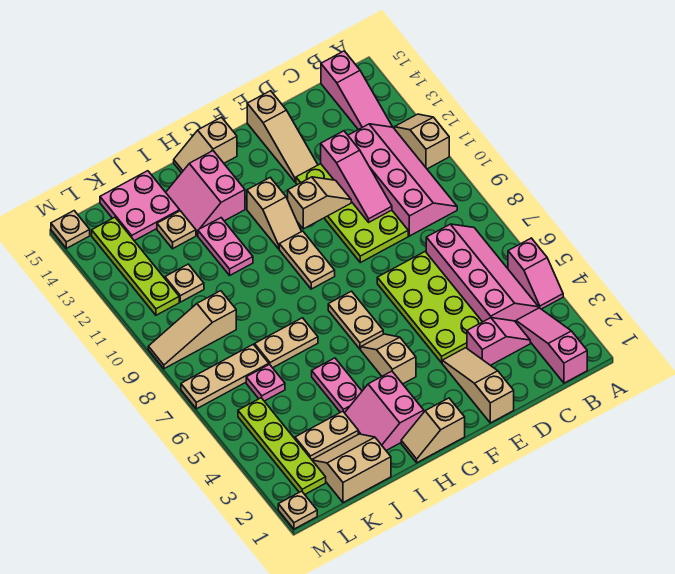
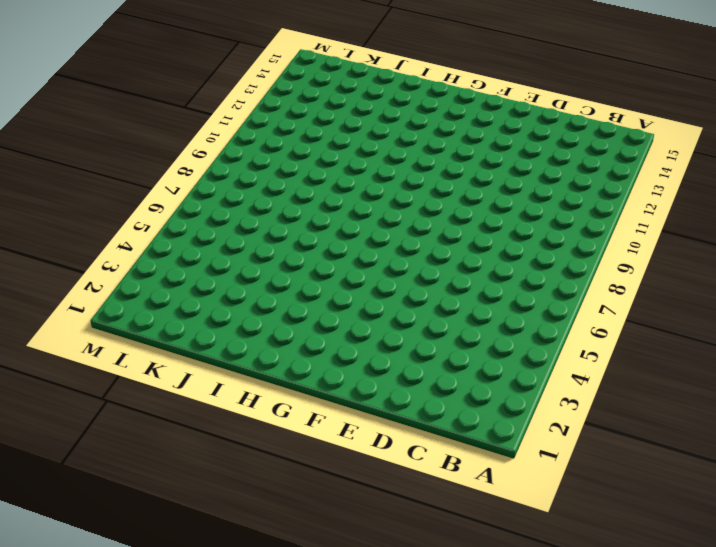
none -> pink 1x2 slope [508,238,563,309]
none -> tan 1x2 slope [394,114,449,169]
none -> pink 1x3 slope [516,308,587,383]
none -> pink 2x4 slope [426,224,539,322]

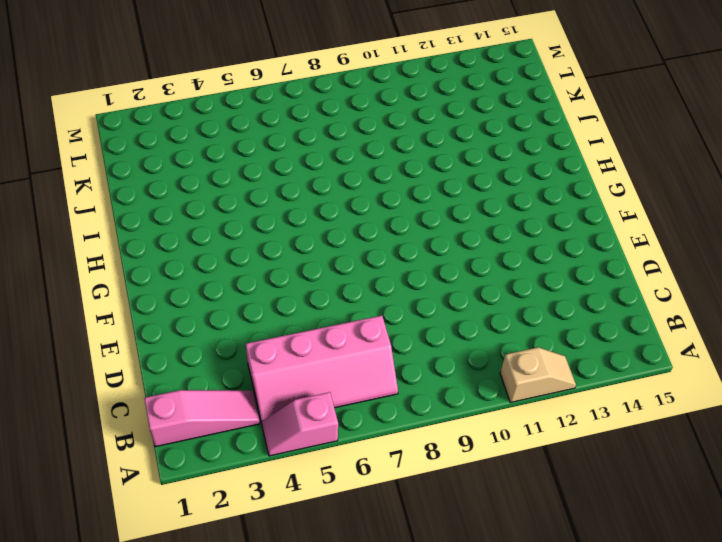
none -> pink 2x4 slope [348,124,457,236]
none -> pink 1x3 slope [321,51,392,130]
none -> pink 1x2 slope [467,318,530,365]
none -> lime 2x4 plate [377,252,482,363]

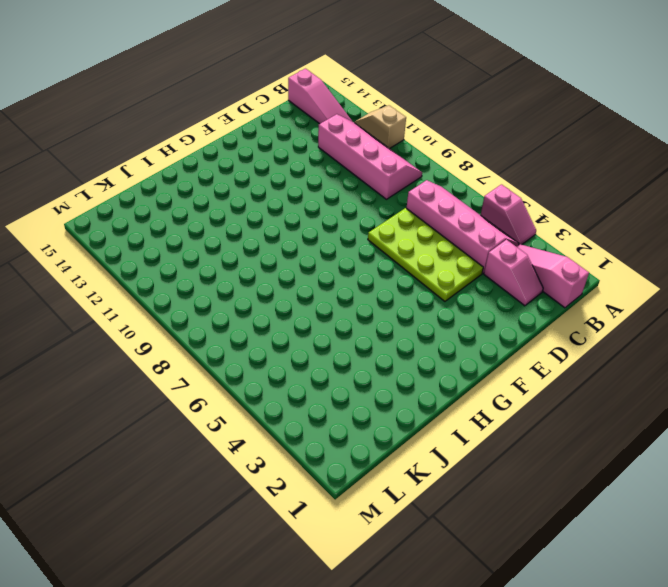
pink 1x2 slope [484,240,543,306] -> pink 1x2 slope turned to [467,318,530,365]
none -> lime 2x4 plate [296,164,408,263]
none -> tan 1x3 slope [442,348,514,423]
none -> tan 1x3 slope [247,91,318,182]
none -> tan 1x2 slope [401,398,465,463]

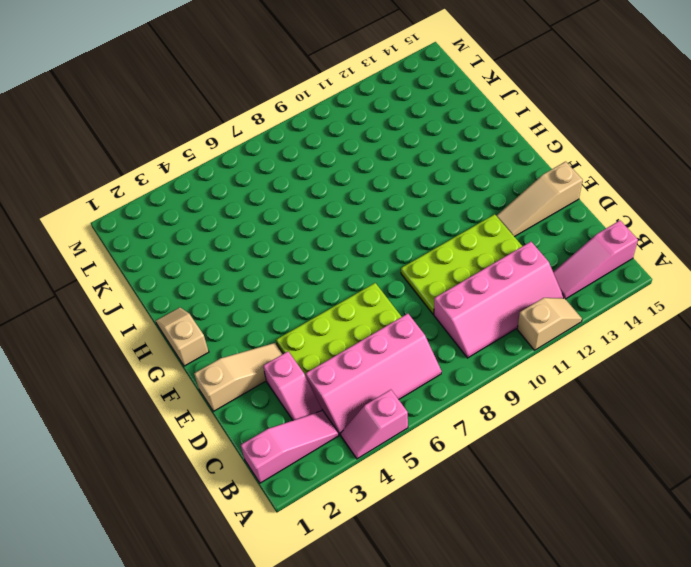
none -> tan 1x2 slope [361,334,416,384]
none -> tan 1x2 plate [328,291,383,349]
none -> tan 1x2 plate [279,231,335,289]
none -> tan 1x2 slope [247,178,301,249]

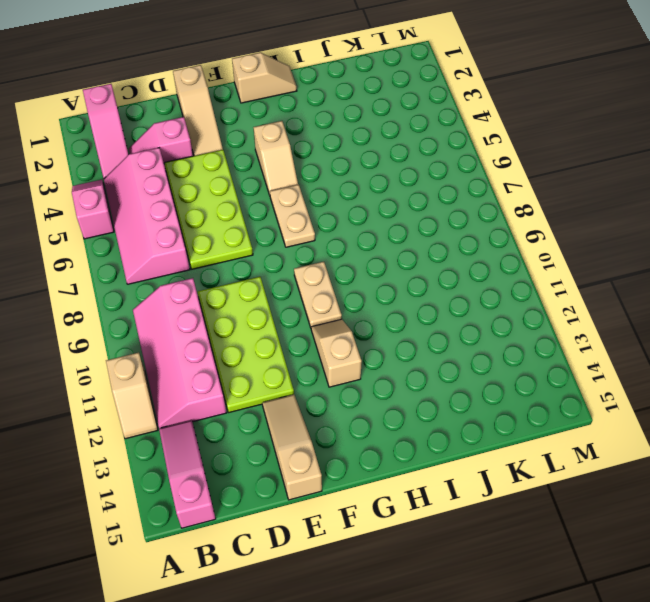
none -> tan 1x2 slope [174,117,237,173]
none -> pink 2x2 slope [345,371,424,450]
none -> pink 2x2 slope [166,151,245,235]
none -> pink 1x2 plate [312,358,362,413]

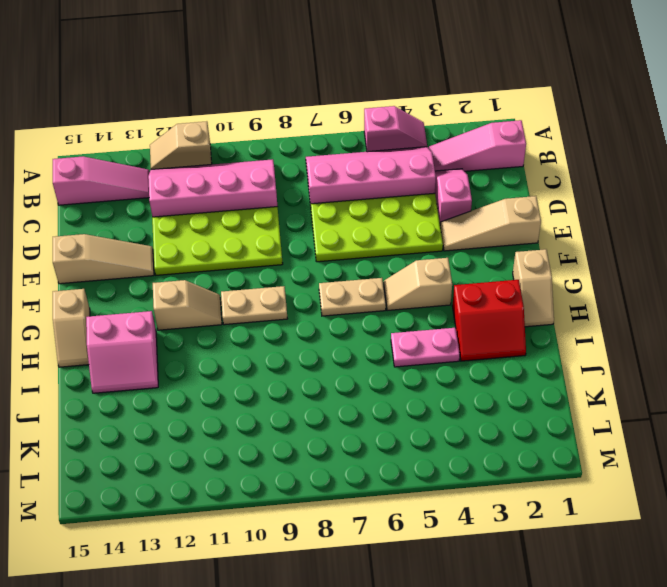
red 2x2 slope [452,280,526,361] -> pink 2x2 slope [345,371,424,450]
none -> tan 1x2 plate [255,318,318,368]
none -> pink 1x2 plate [198,218,253,275]
none -> tan 2x2 slope [312,434,391,503]
none -> tan 1x2 plate [295,411,358,459]

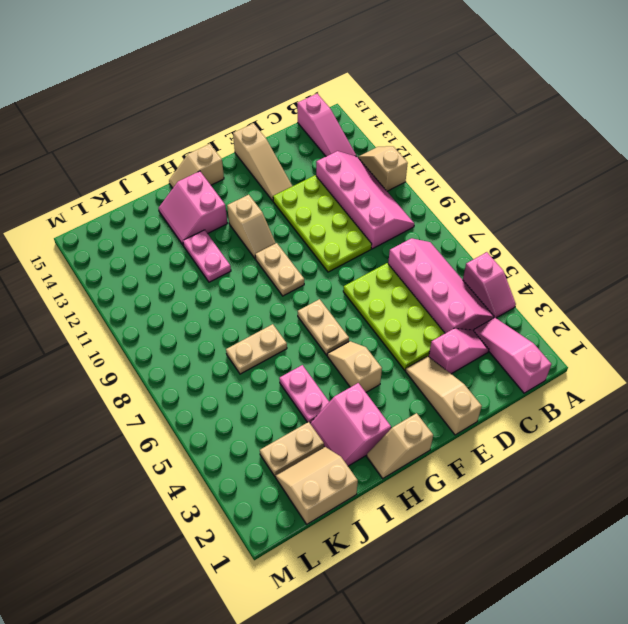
none -> tan 1x1 plate [157,211,196,249]
none -> pink 2x2 plate [100,171,180,241]
none -> pink 1x1 plate [246,365,285,401]
none -> tan 1x3 plate [181,344,269,409]

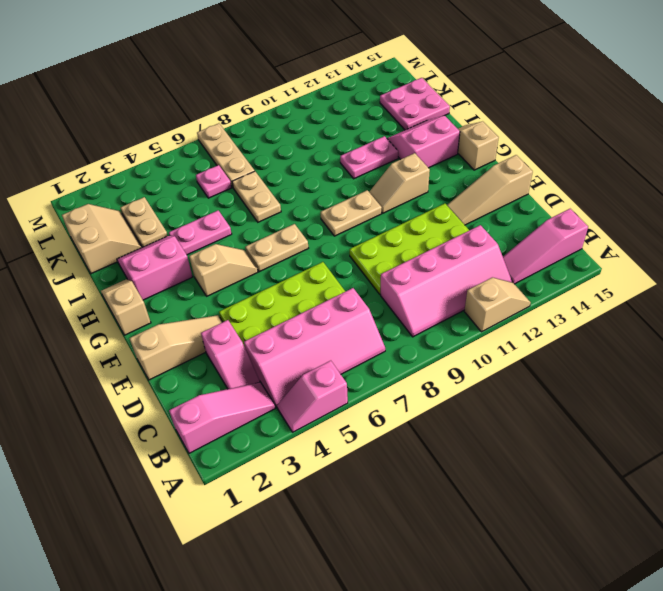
none -> tan 1x1 plate [157,211,196,249]
none -> tan 1x3 slope [148,291,236,369]
none -> tan 1x1 plate [165,264,204,302]
none -> lime 1x4 plate [238,398,326,494]

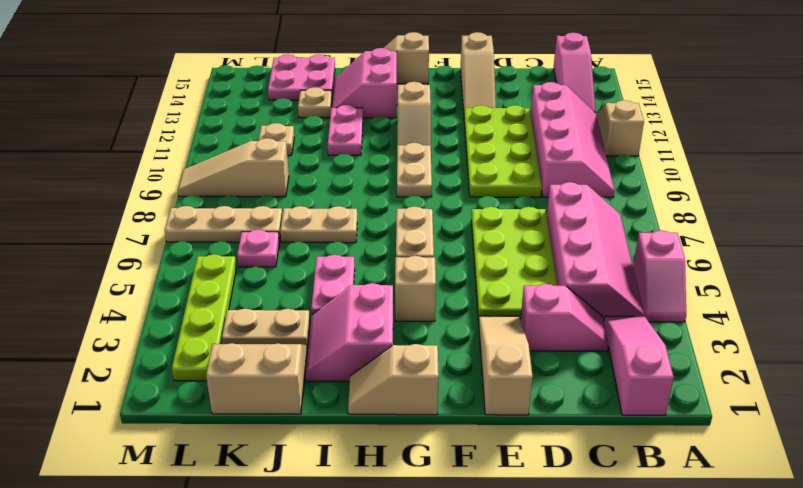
none -> lime 1x4 plate [92,217,179,315]
none -> tan 1x1 plate [278,491,317,529]
none -> tan 1x1 plate [51,211,90,248]
none -> pink 1x3 slope [321,131,392,222]

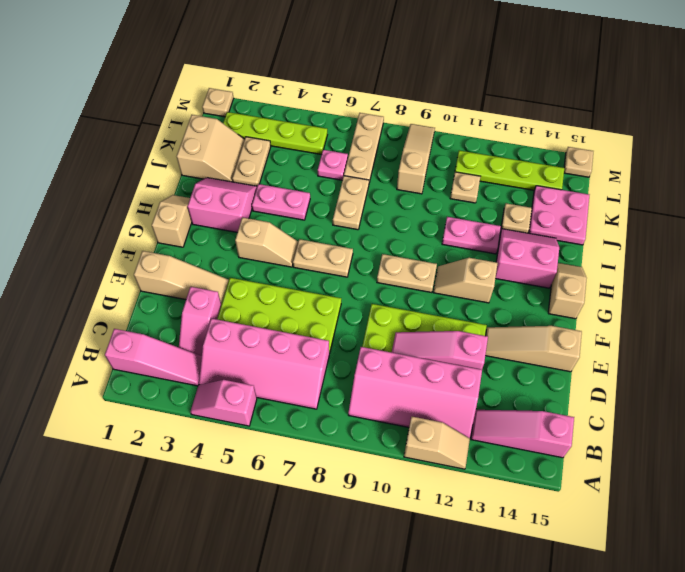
none -> tan 1x2 slope [288,177,351,229]

